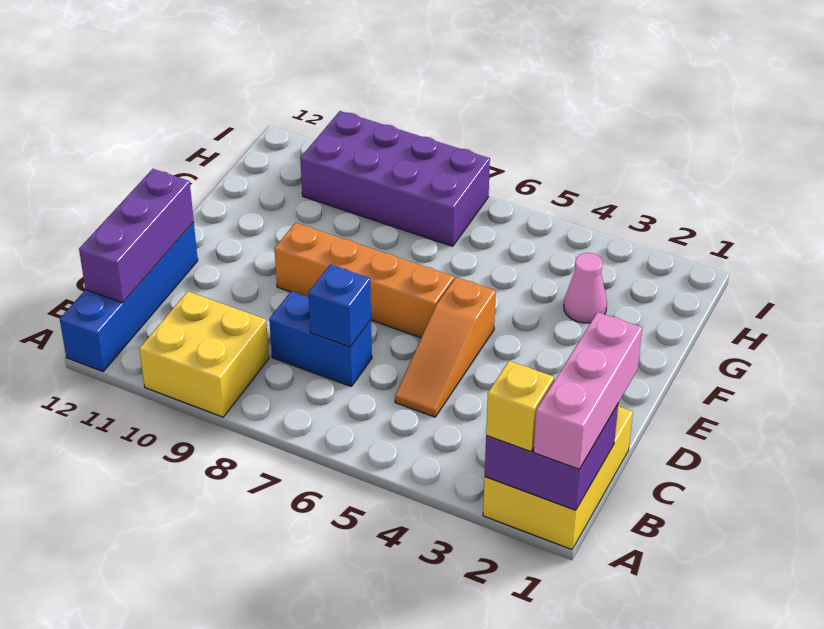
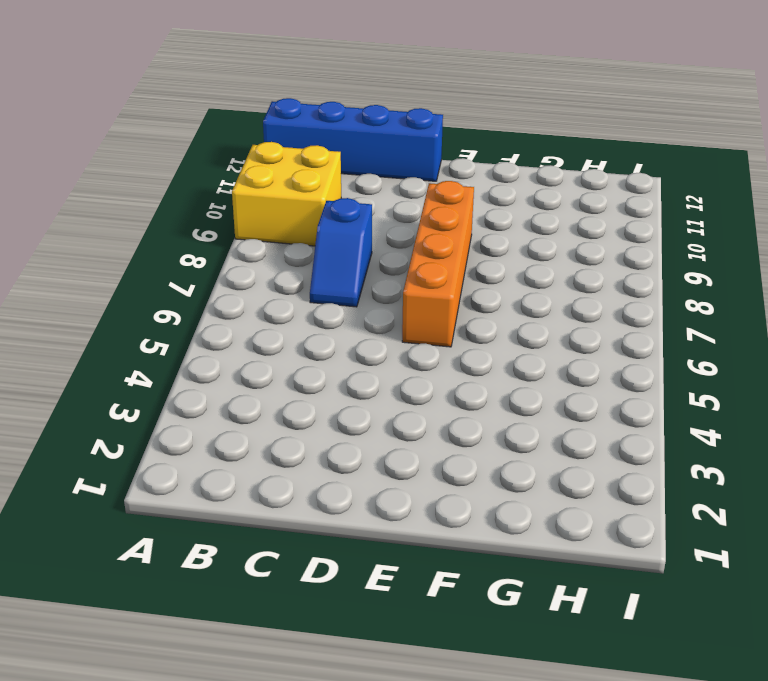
blue 1x2 slope [310,198,372,307] -> blue 1x2 brick [269,291,372,386]
none -> yellow 2x3 brick [483,406,633,549]
none -> orange 1x3 slope [395,277,496,417]
none -> pink 1x1 cone [564,253,607,323]

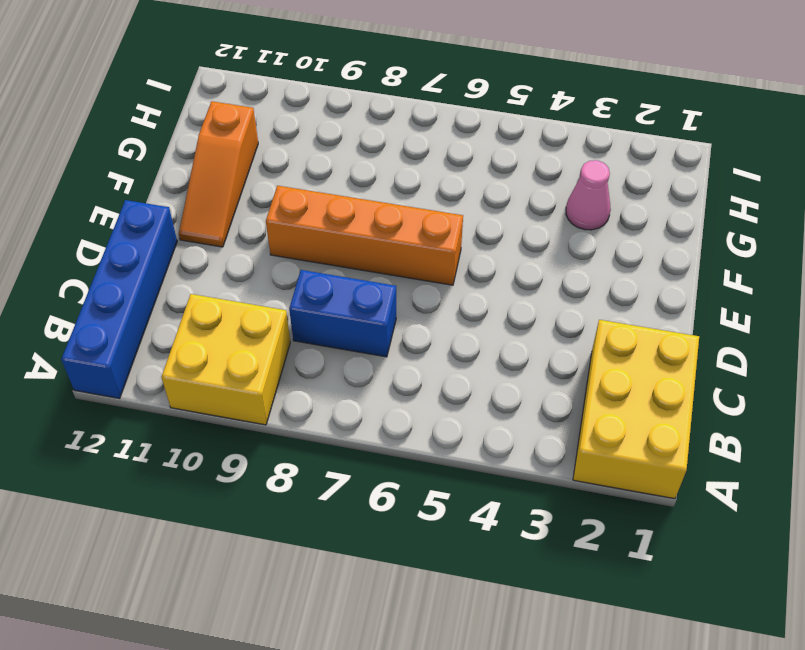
orange 1x3 slope [179,101,258,247] -> orange 1x3 slope moved to [395,277,496,417]
none -> purple 2x4 brick [300,111,490,246]
none -> purple 2x2 brick [485,380,618,510]
none -> purple 1x3 brick [79,169,194,303]

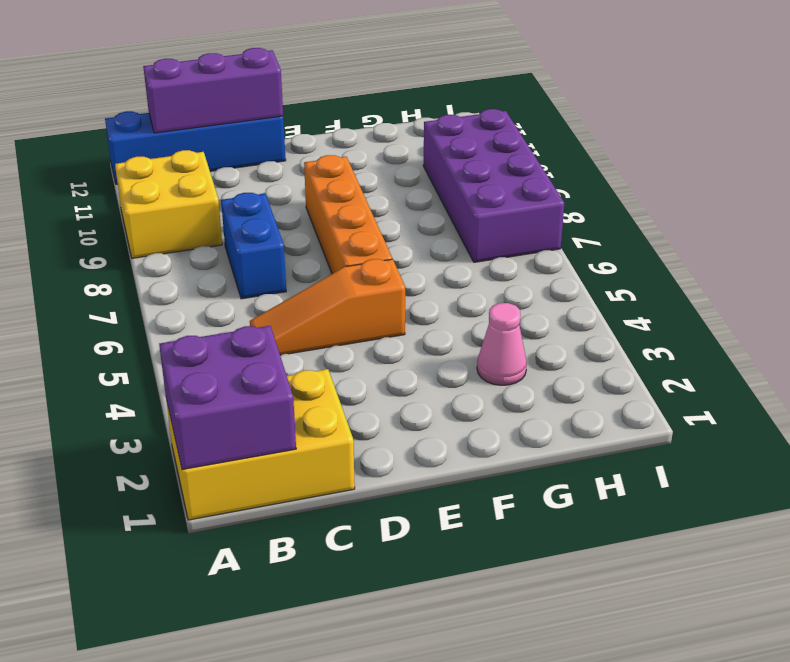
none -> blue 1x1 brick [308,264,371,347]
none -> pink 1x3 brick [534,312,642,469]
none -> yellow 1x1 brick [486,361,554,452]

